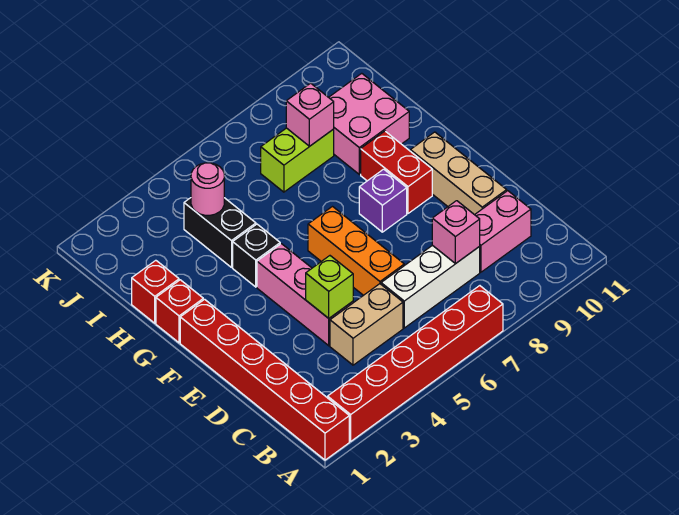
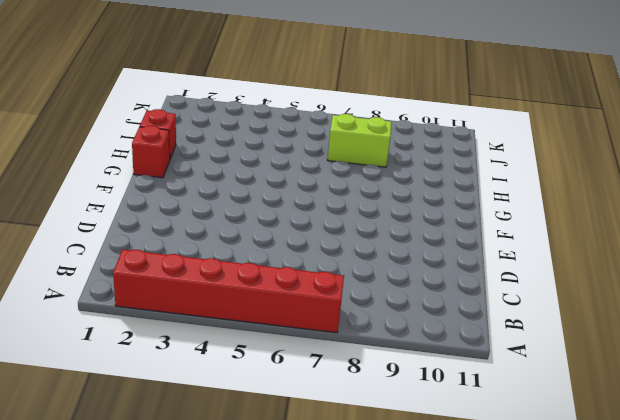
none -> red 1x6 brick [180,299,349,460]
none -> tan 1x2 brick [330,284,403,365]
none -> white 1x3 brick [381,245,480,328]

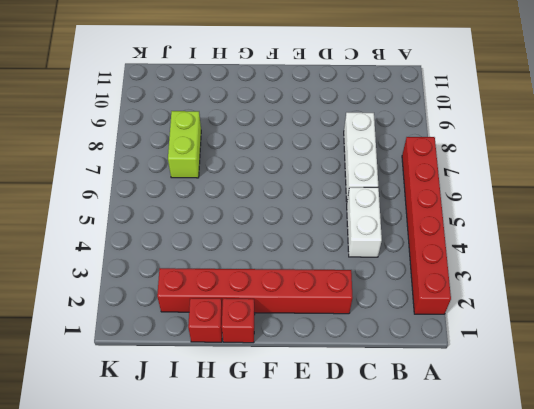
white 1x2 brick [347,187,382,257] -> tan 1x2 brick [330,284,403,365]
red 1x6 brick [157,268,353,314] -> red 1x6 brick moved to [180,299,349,460]
none -> pink 1x2 brick [475,191,531,272]
none -> pink 1x3 brick [257,244,353,346]
none -> orange 1x3 brick [308,207,404,295]

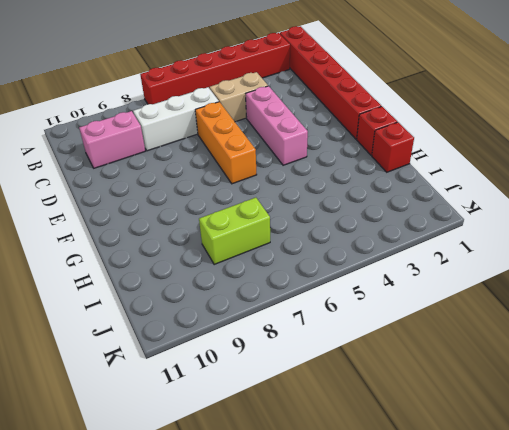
none -> tan 1x3 brick [410,132,507,215]
none -> purple 1x1 brick [359,169,407,232]
none -> red 1x2 brick [361,131,432,213]

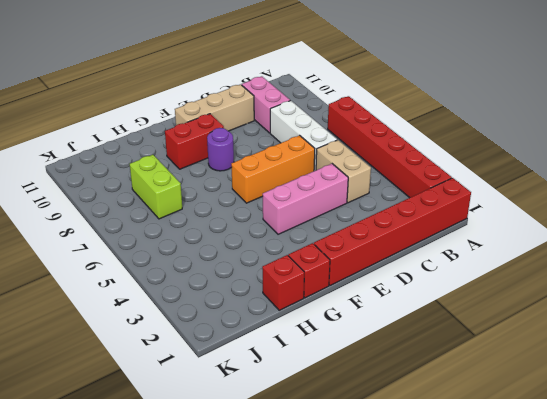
purple 1x1 round brick [207,128,234,171] -> purple 1x1 brick [359,169,407,232]
none -> black 1x1 brick [233,224,280,287]
none -> black 1x2 brick [184,198,256,267]
none -> pink 2x2 brick [329,73,409,174]

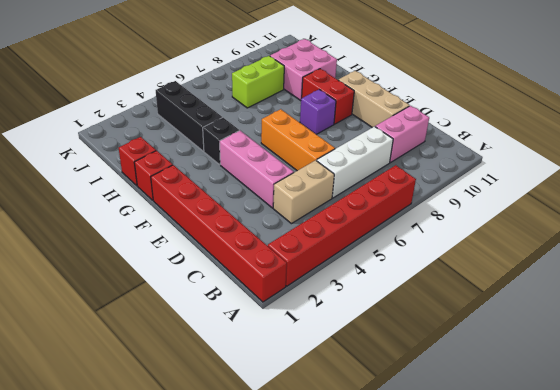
black 1x3 brick [156,81,222,151] -> black 1x2 brick [184,198,256,267]
none -> pink 1x1 brick [432,201,480,264]
none -> lime 1x1 brick [306,256,353,318]
none -> pink 1x1 round brick [191,163,224,215]

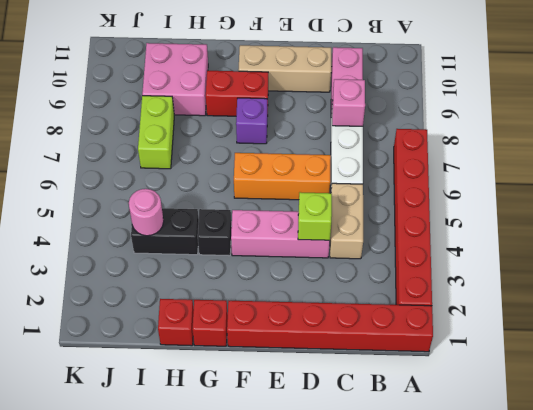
none -> pink 1x1 brick [286,83,334,146]

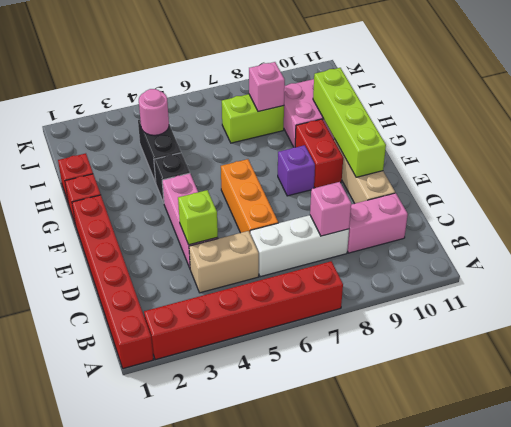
lime 1x4 brick [313,68,386,177] -> none

